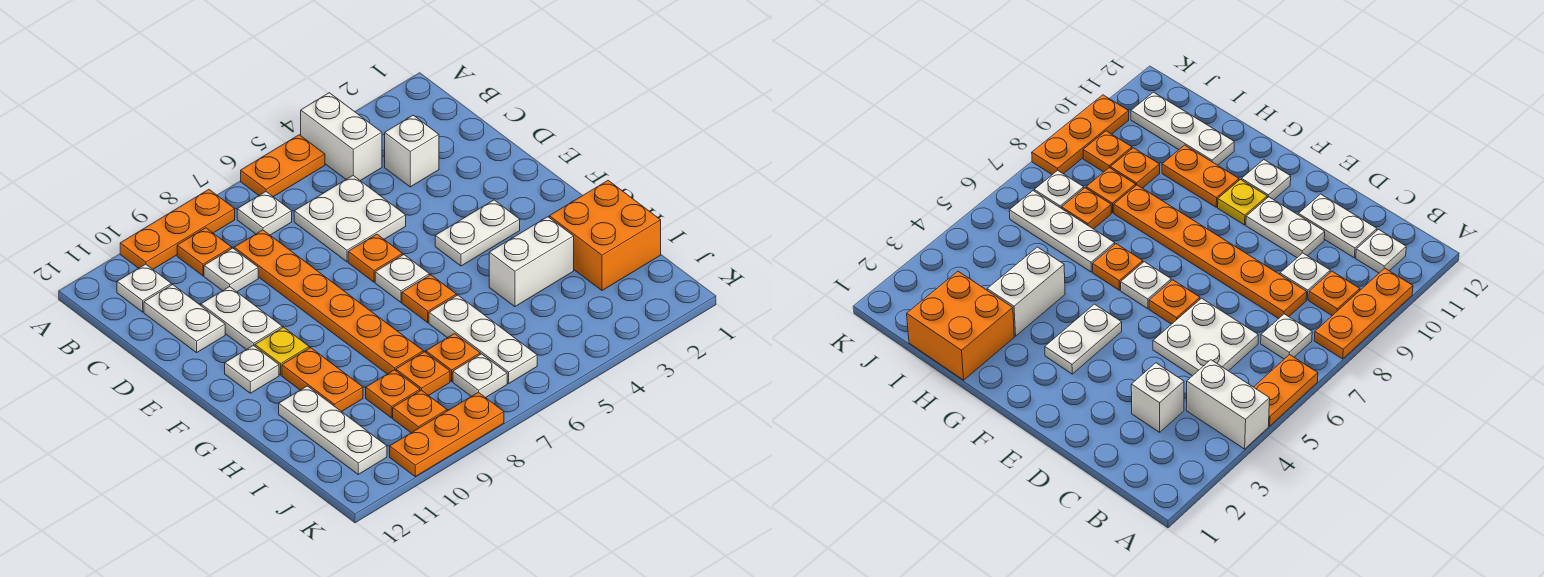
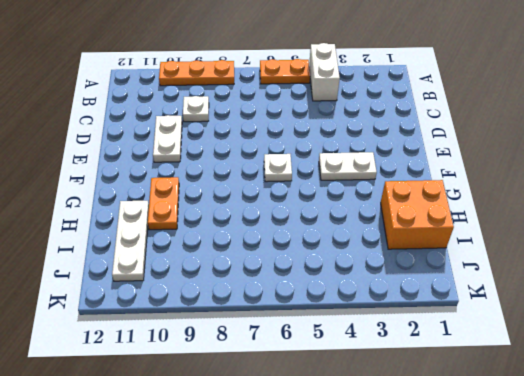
none -> white 1x1 plate [237,192,292,235]
none -> orange 1x1 plate [177,228,232,276]
none -> white 1x1 plate [117,264,171,312]

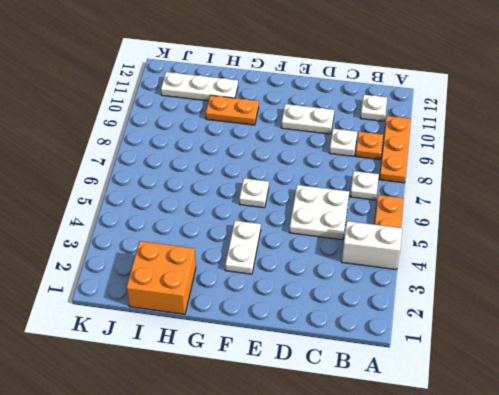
none -> white 1x1 brick [385,115,439,187]
none -> orange 1x6 plate [234,230,423,374]
none -> white 1x2 plate [144,285,225,353]

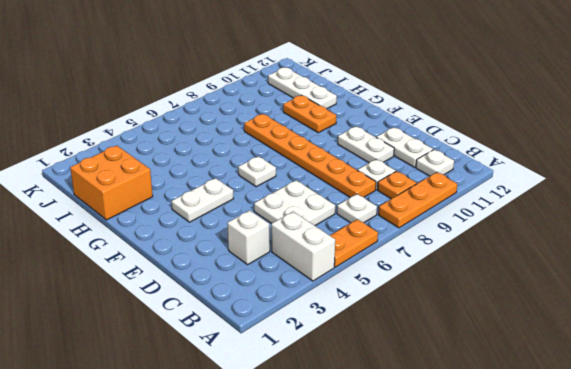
none -> orange 1x1 plate [348,234,403,282]
none -> yellow 1x1 plate [255,327,309,375]
none -> white 1x1 plate [225,345,279,393]

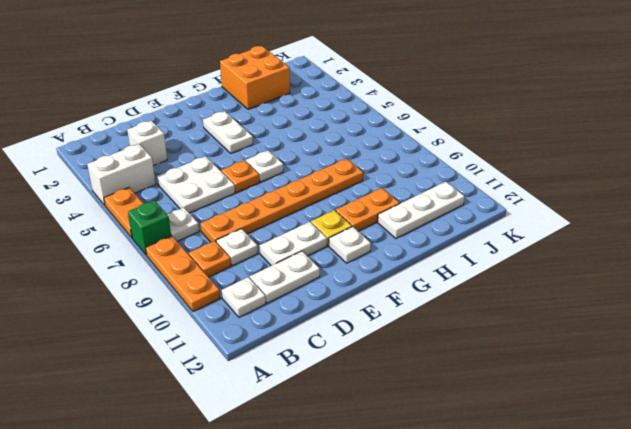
green 1x1 brick [128,200,171,255] -> none
none -> orange 1x1 plate [402,275,456,323]
none -> white 1x2 brick [489,217,574,307]
none -> white 1x3 plate [429,295,537,383]

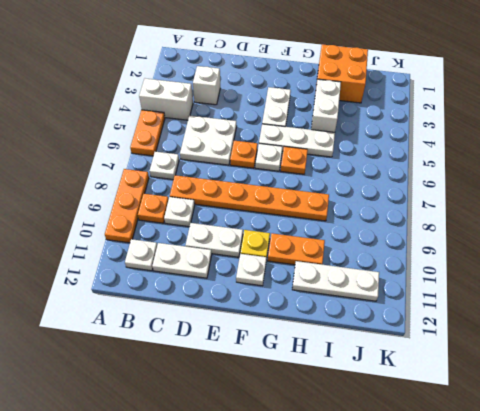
white 1x3 plate [259,124,335,157] -> white 1x3 plate moved to [429,295,537,383]
none -> orange 1x1 plate [426,334,480,381]
none -> orange 1x1 plate [396,352,450,396]
none -> orange 1x1 plate [366,370,420,418]

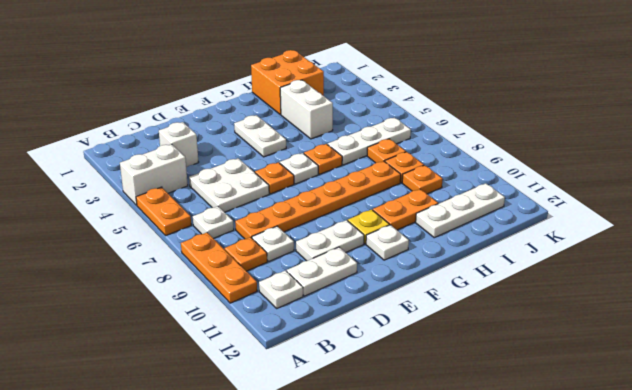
none -> white 1x1 plate [453,354,507,398]
none -> orange 1x1 plate [393,390,447,433]
none -> orange 1x3 plate [390,392,504,476]

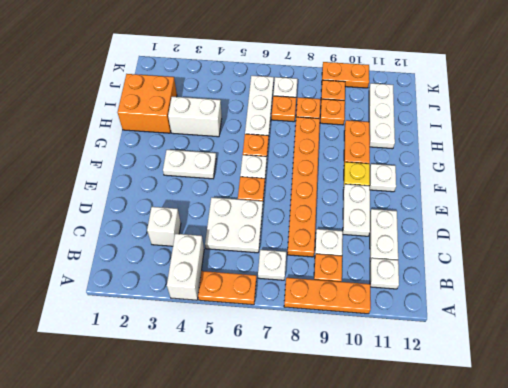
orange 1x2 plate [322,62,369,88] -> orange 1x3 plate [390,392,504,476]

